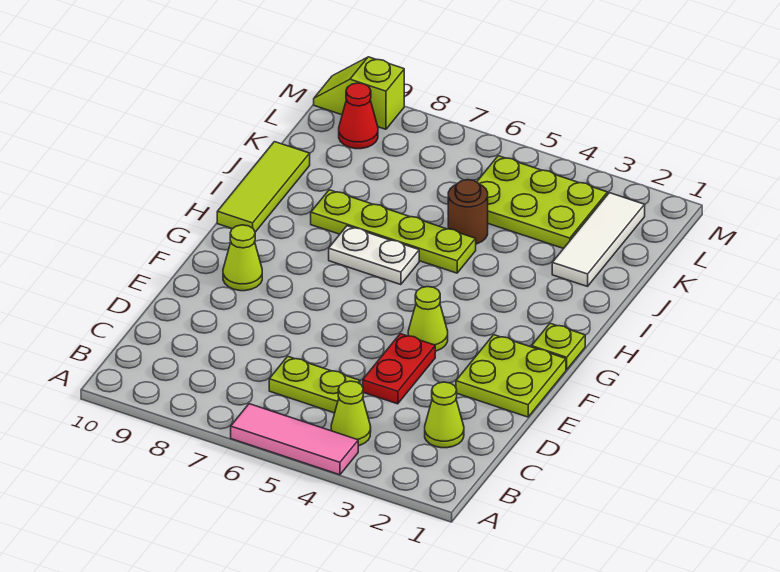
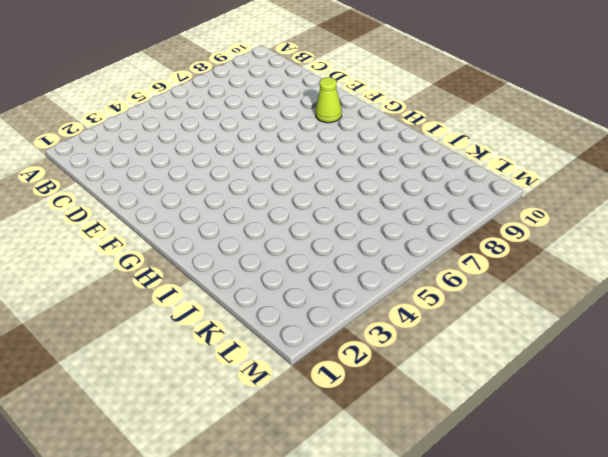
none -> pink 1x3 tile [231,404,358,475]
none -> lime 1x1 cone [331,381,371,446]
none -> lime 1x1 cone [425,382,464,448]

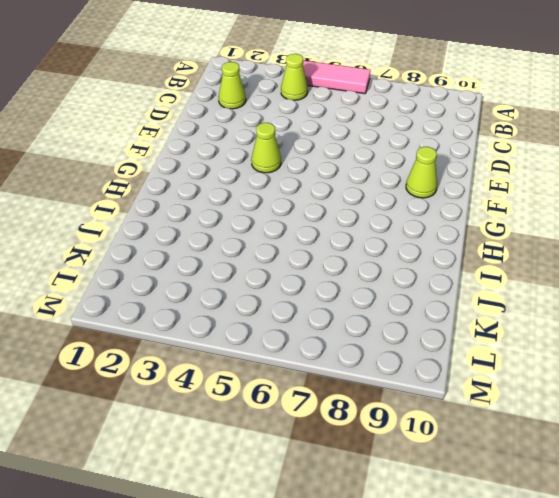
none -> lime 1x2 plate [269,356,360,413]
none -> red 1x2 plate [363,334,435,404]
none -> lime 2x2 plate [456,335,566,417]

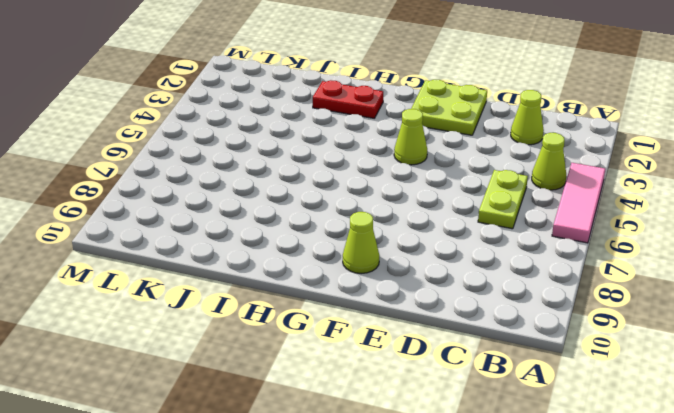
red 1x2 plate [313,80,383,118] -> red 1x2 plate moved to [363,334,435,404]
none -> lime 1x1 plate [532,323,585,370]
none -> white 1x2 plate [329,226,419,285]
none -> lime 1x3 tile [217,142,310,232]

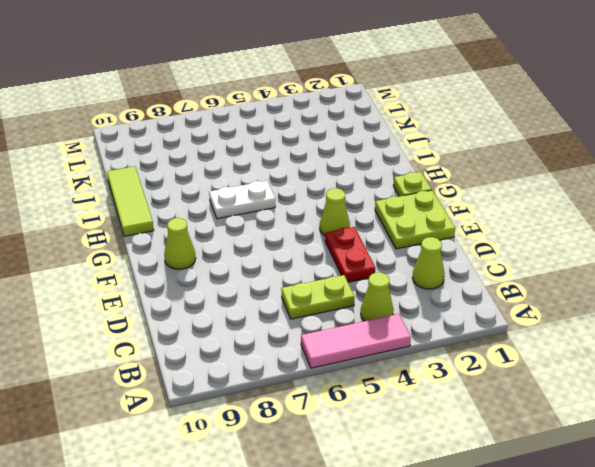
none -> lime 1x4 plate [311,190,476,273]
none -> white 1x3 tile [552,193,645,286]
none -> brown 1x1 round brick [448,180,488,244]

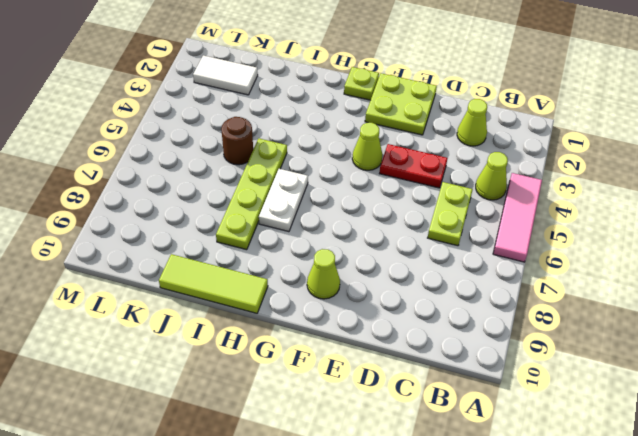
white 1x2 tile [193,55,258,95] -> white 1x3 tile [552,193,645,286]
none -> lime 2x3 plate [477,156,607,249]
none -> red 1x1 cone [339,83,378,149]
none -> lime 1x2 slope [314,57,404,129]

